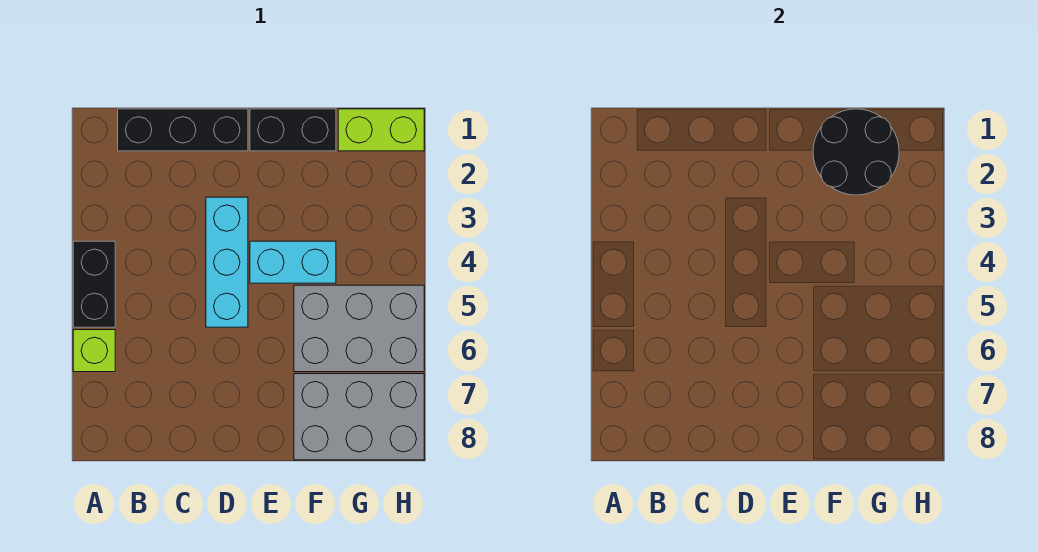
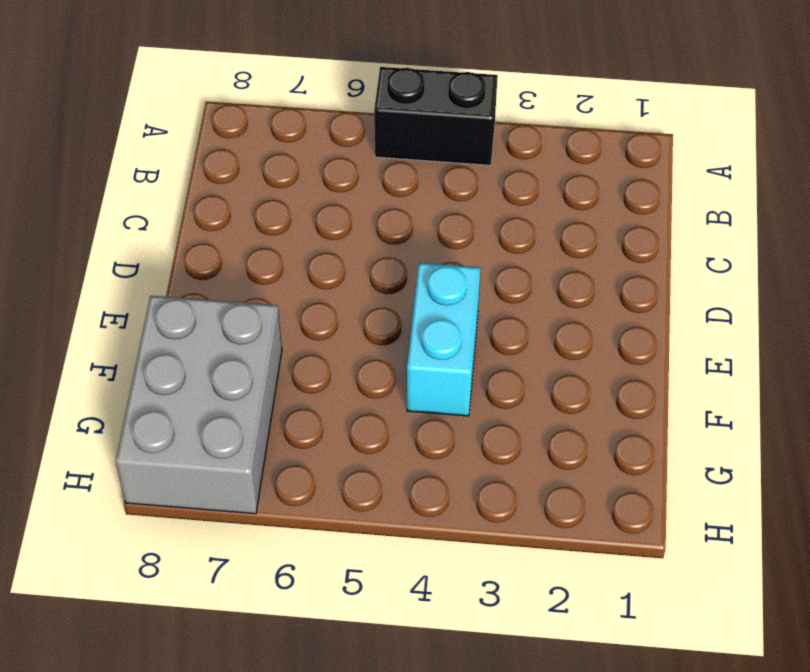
none -> lime 1x1 brick [73,330,115,372]
none -> black 1x3 brick [118,109,248,151]

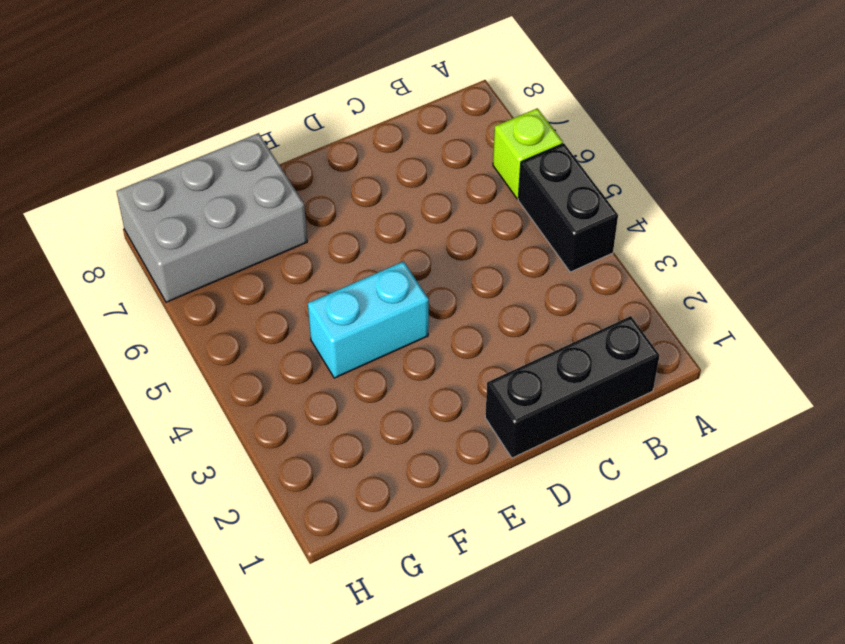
none -> cyan 1x3 brick [206,197,248,327]
none -> black 1x2 brick [250,109,336,151]

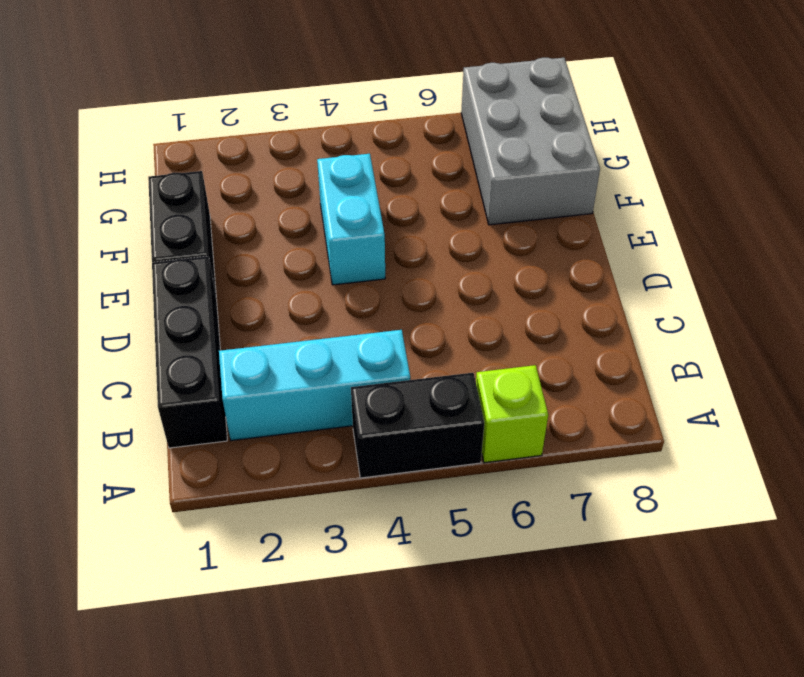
cyan 1x3 brick [219,330,410,441] -> cyan 1x3 brick moved to [206,197,248,327]
none -> grey 2x3 brick [294,285,424,372]
none -> lime 1x2 brick [338,109,424,151]

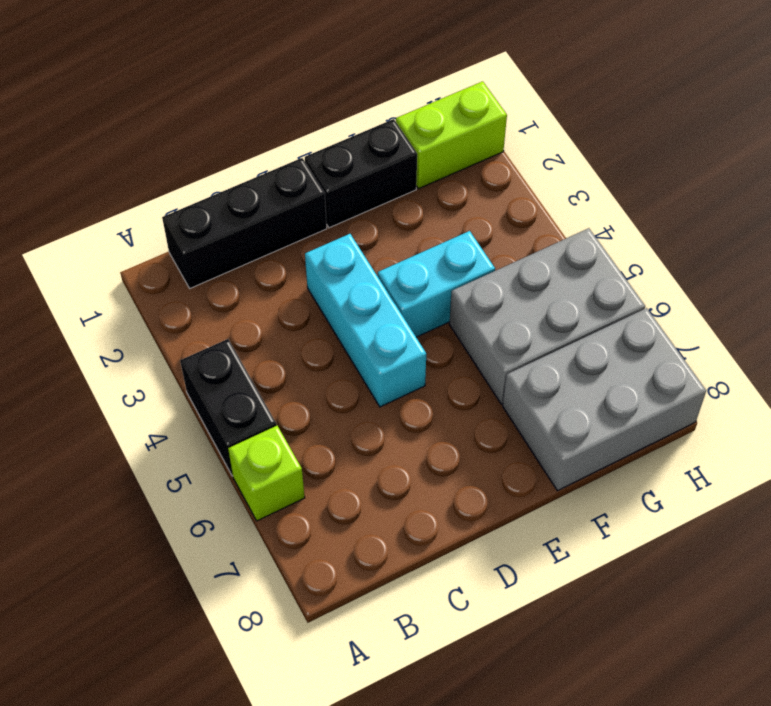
none -> black 2x2 round brick [813,109,899,195]

